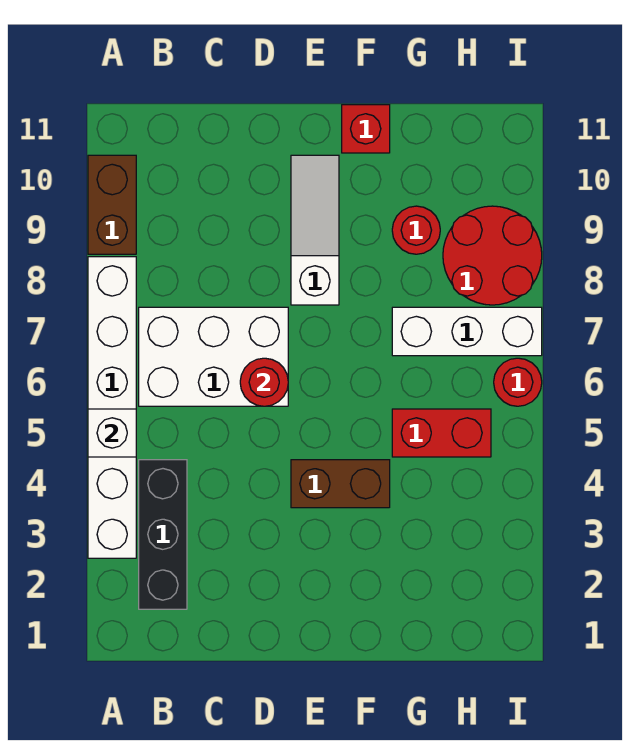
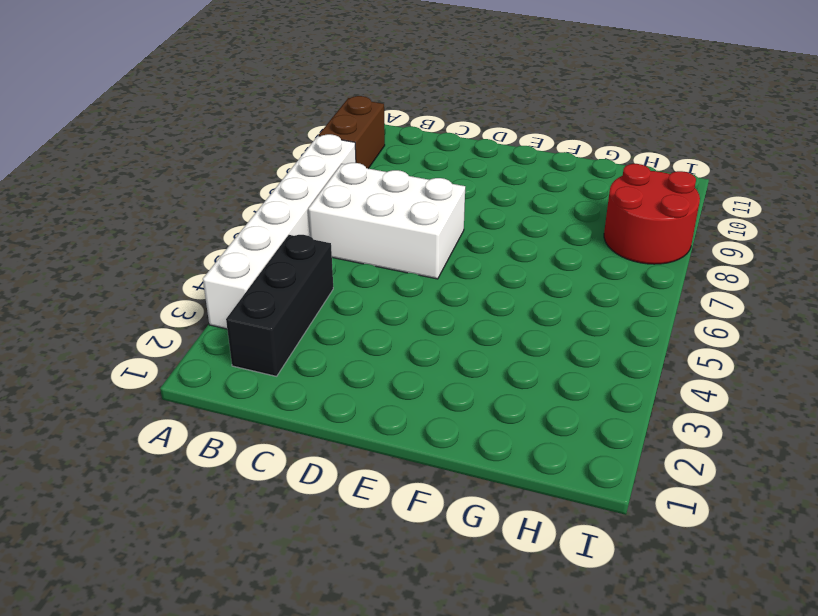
none -> brown 1x2 brick [291,460,390,508]
none -> white 1x3 slope [291,155,339,305]
none -> red 1x1 brick [342,105,390,153]

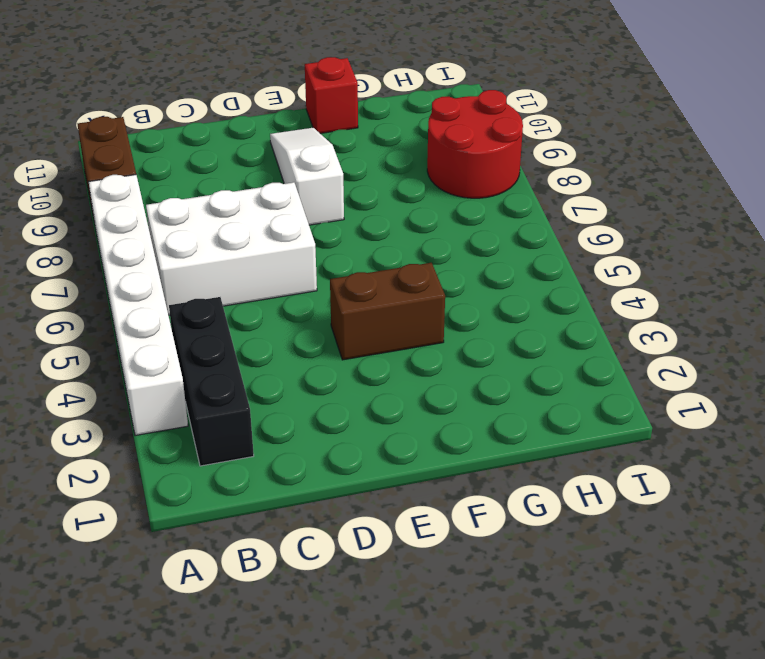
none -> red 1x2 brick [392,409,491,457]
none -> white 1x3 brick [392,307,542,356]
none -> red 1x1 round brick [392,206,440,254]

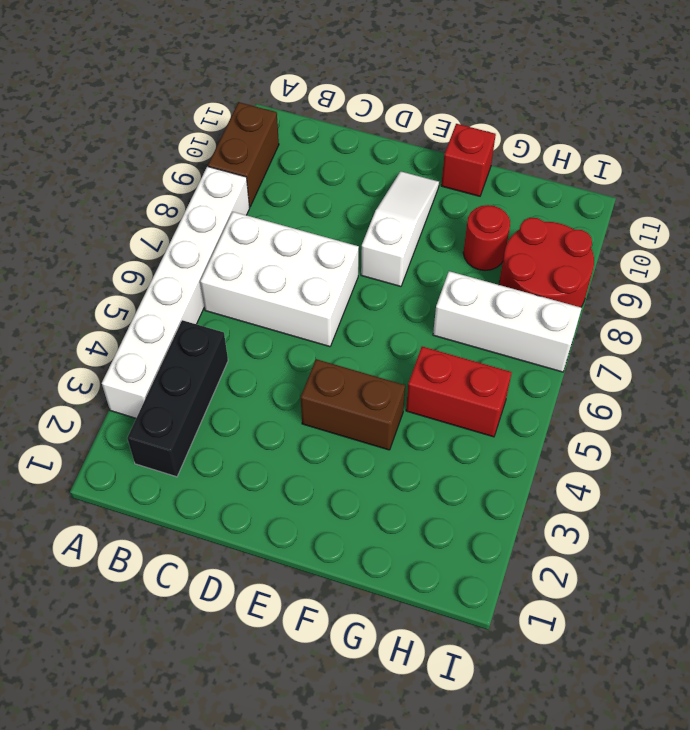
none -> red 1x1 round brick [494,358,542,406]
none -> white 1x1 brick [88,409,136,457]
none -> red 1x1 round brick [240,358,288,406]

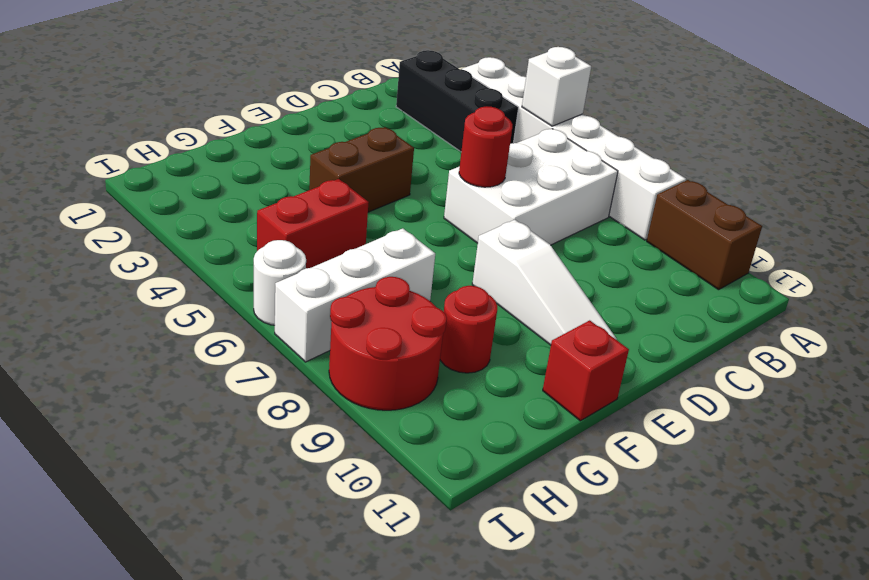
white 1x1 round brick [254,240,306,325] -> red 1x1 round brick [494,358,542,406]

